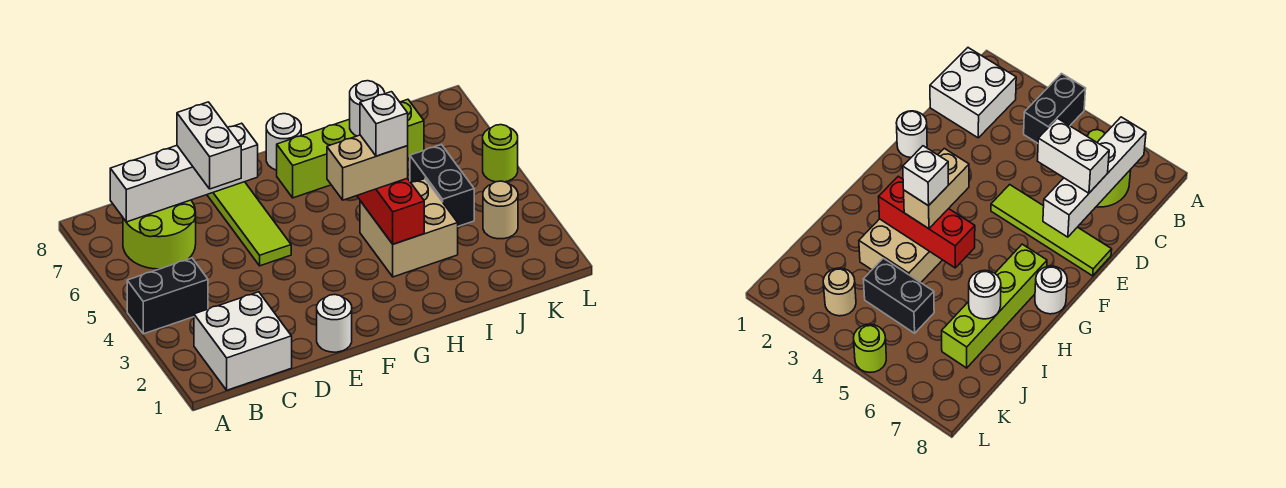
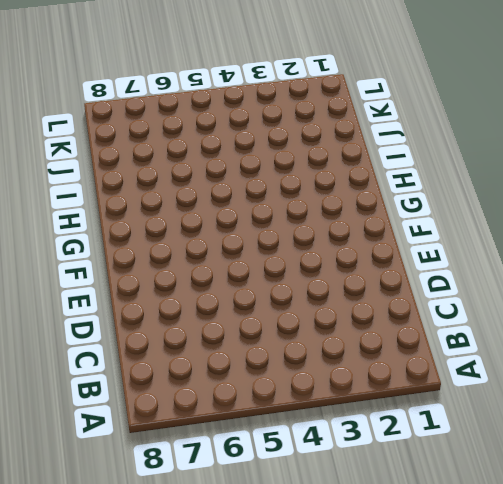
none -> black 1x2 brick [127,258,208,334]
none -> white 2x2 brick [194,292,292,390]
none -> lime 2x2 round brick [123,200,196,269]

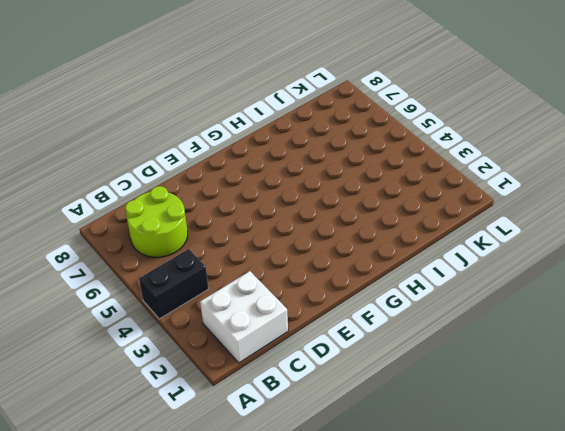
none -> white 1x1 round brick [317,295,352,352]
none -> lime 1x4 tile [207,182,291,266]
none -> lime 1x4 brick [277,99,424,198]

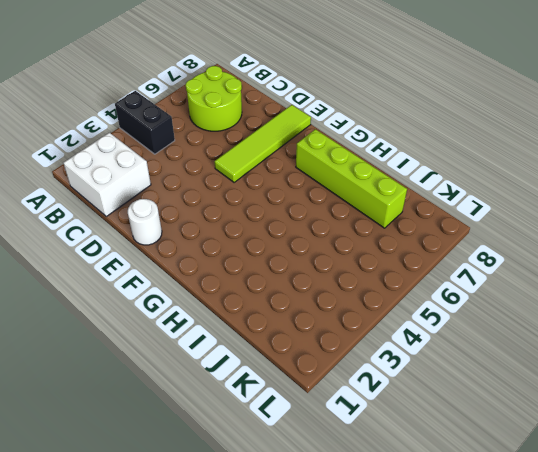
none -> white 1x1 round brick [266,114,301,170]
none -> tan 2x2 brick [360,179,458,277]
none -> black 1x2 brick [410,145,474,226]

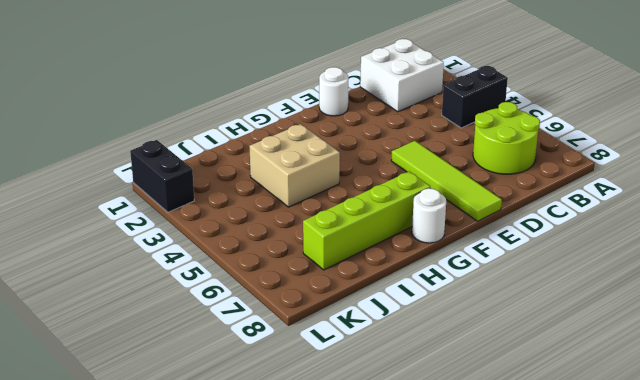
black 1x2 brick [130,140,194,212] -> black 1x2 brick moved to [410,145,474,226]
none -> tan 1x1 round brick [483,181,518,239]
none -> lime 1x1 round brick [483,125,518,182]
none -> white 1x4 brick [110,123,258,222]

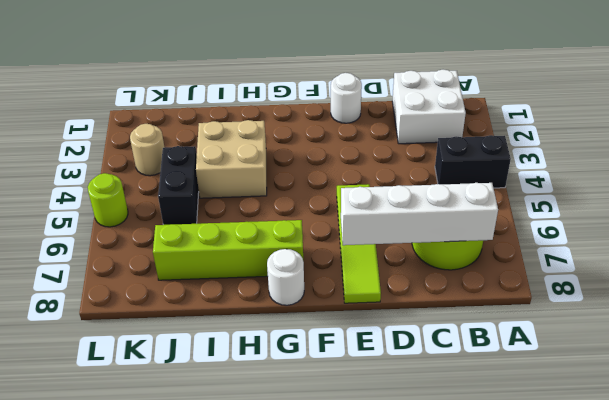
none -> red 1x3 brick [357,178,424,244]
none -> white 1x1 round brick [350,81,385,136]
none -> white 1x2 brick [177,102,241,189]

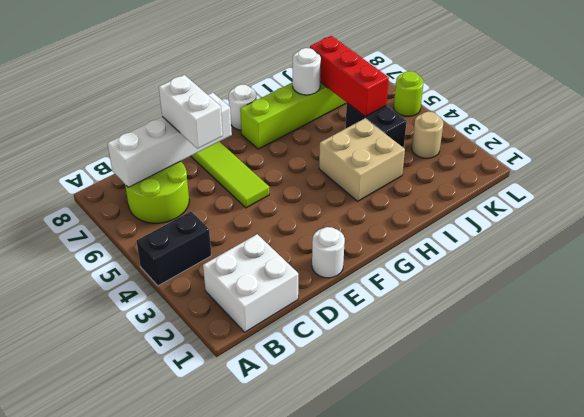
red 1x3 brick [310,36,389,116] -> red 1x3 brick moved to [357,178,424,244]
none -> tan 1x2 brick [327,135,408,200]
none -> white 1x1 brick [360,92,408,156]

